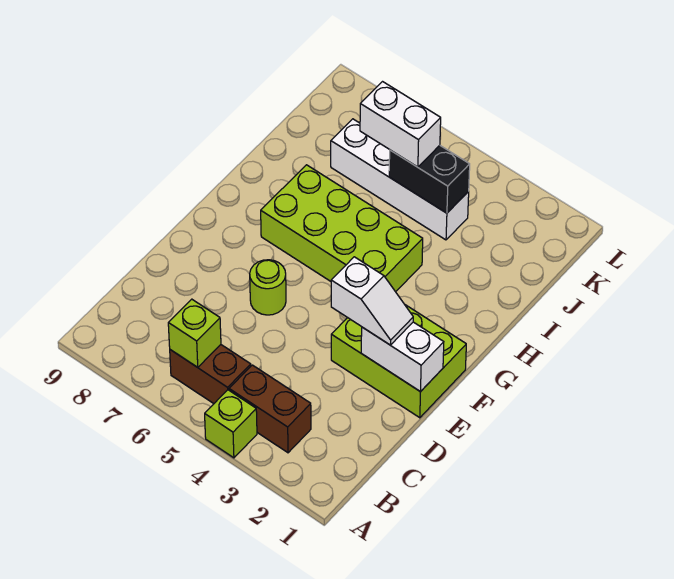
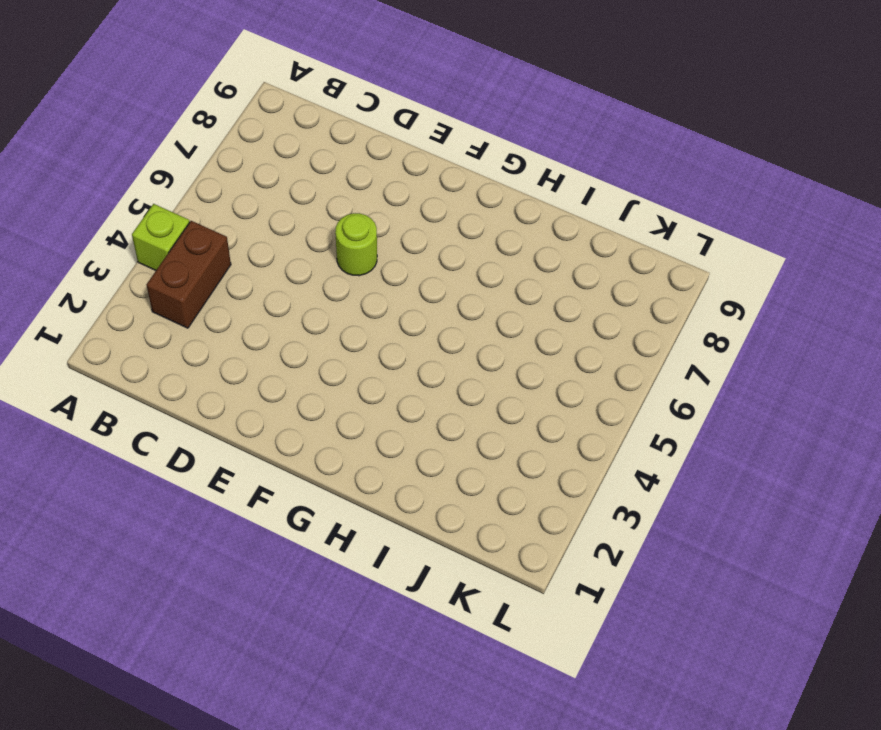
none -> brown 1x2 brick [170,345,251,404]
none -> lime 2x3 brick [331,305,466,418]
none -> lime 2x4 brick [261,165,423,292]

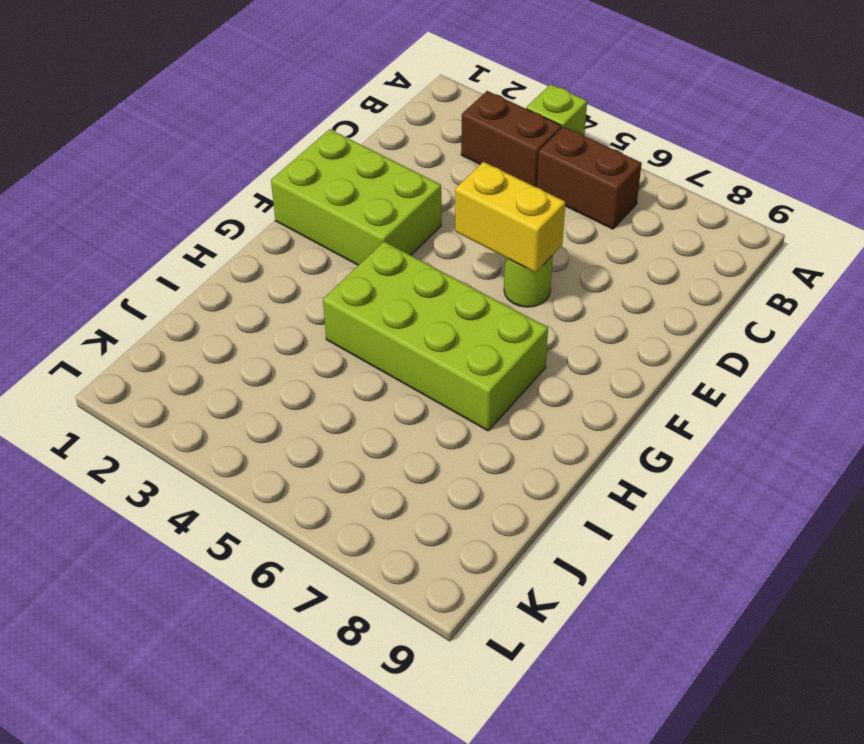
yellow 1x2 brick [455,162,565,273] -> none
none -> white 1x4 brick [331,119,469,240]
none -> lime 1x1 brick [168,299,221,367]
none -> white 1x2 brick [361,322,444,392]

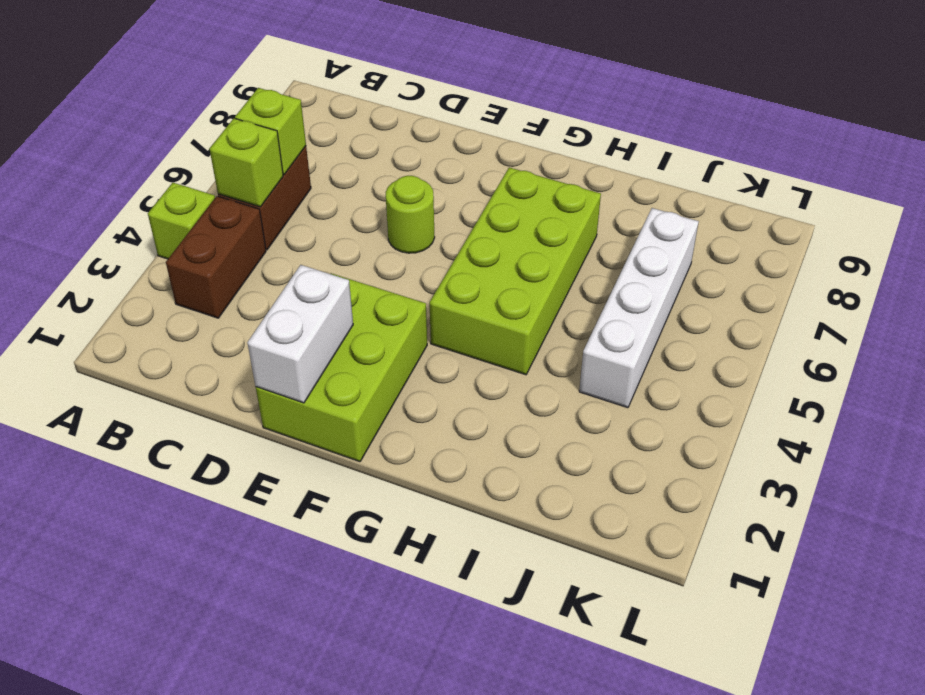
lime 1x1 brick [210,118,283,207] -> none
none -> black 1x2 brick [389,145,470,213]
none -> white 1x2 slope [331,257,413,345]
none -> white 1x2 brick [360,82,441,167]

